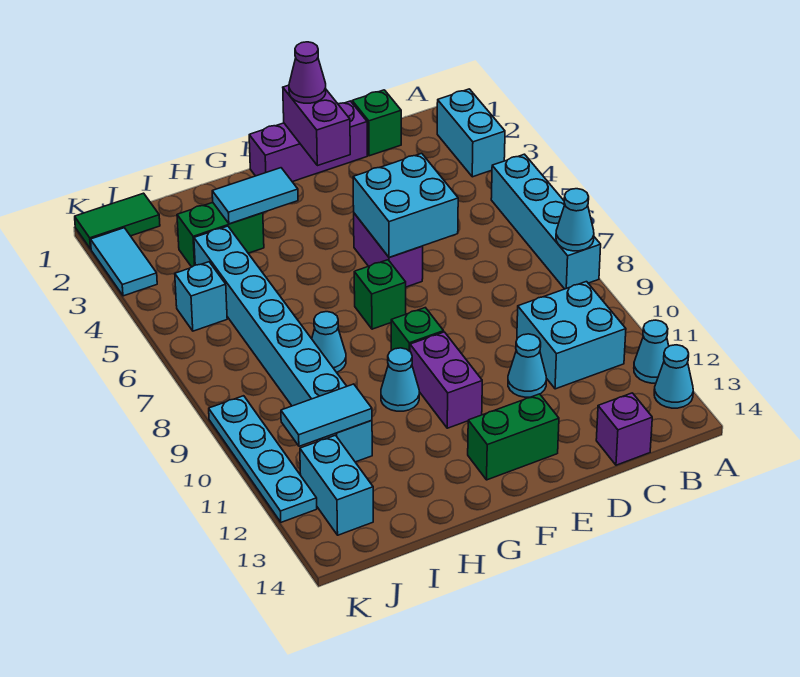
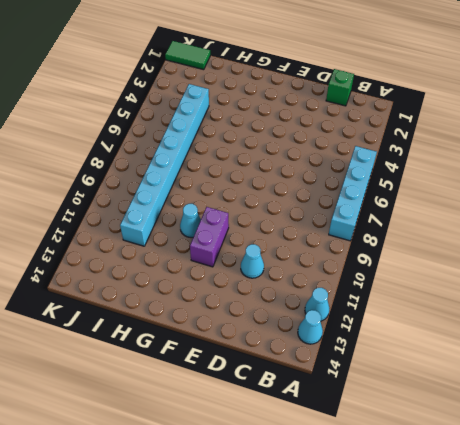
none -> cyan 1x2 brick [437,89,505,177]
none -> cyan 2x2 brick [517,282,626,389]
none -> purple 1x1 brick [596,393,652,465]

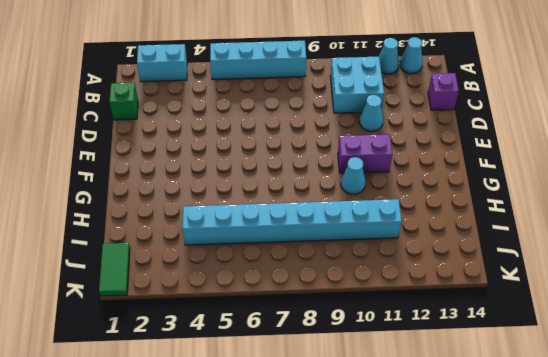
none -> purple 1x3 brick [249,101,367,182]
none -> purple 1x2 brick [354,213,423,287]
none -> green 1x2 brick [468,394,559,480]

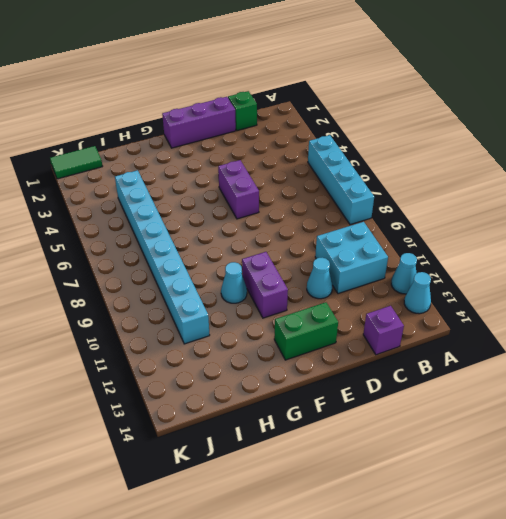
none -> cyan 1x2 brick [437,89,505,177]
none -> green 1x1 brick [354,260,406,329]
none -> green 1x1 brick [391,308,444,351]

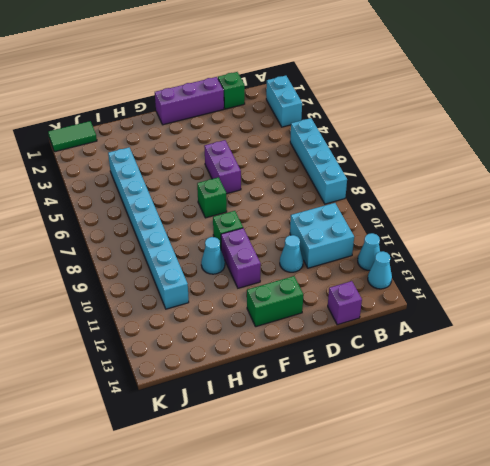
none -> green 1x2 brick [177,203,264,267]
none -> cyan 1x1 cone [312,312,346,372]
none -> cyan 1x1 brick [175,262,227,331]

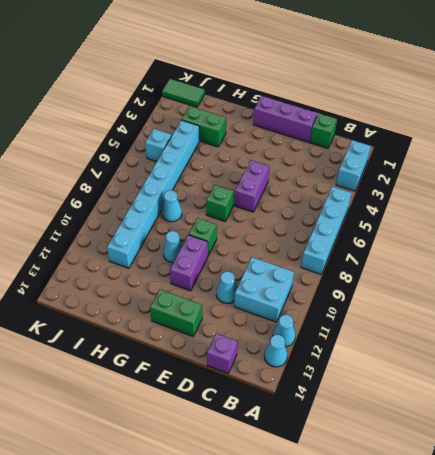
none -> cyan 1x2 brick [300,435,373,535]
none -> cyan 1x2 tile [91,228,157,296]
none -> cyan 1x4 plate [209,396,317,522]

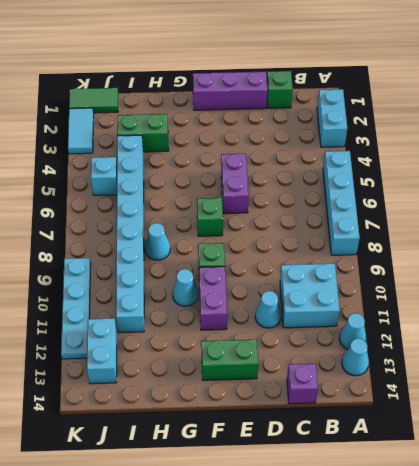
none -> cyan 1x1 cone [556,189,594,251]
none -> cyan 2x2 brick [353,153,458,257]
none -> purple 1x2 brick [283,85,350,166]

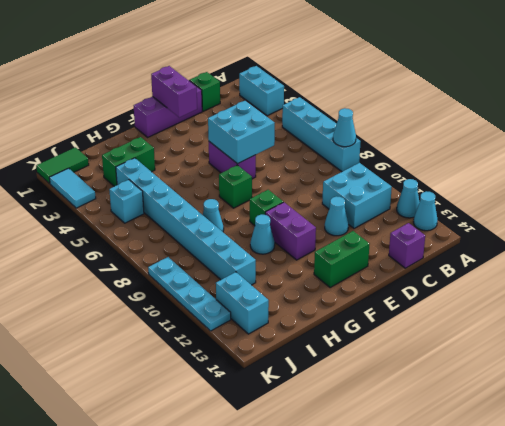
none -> cyan 1x2 tile [212,168,298,224]
none -> cyan 1x2 tile [281,384,372,446]
none -> purple 1x1 cone [289,42,326,103]

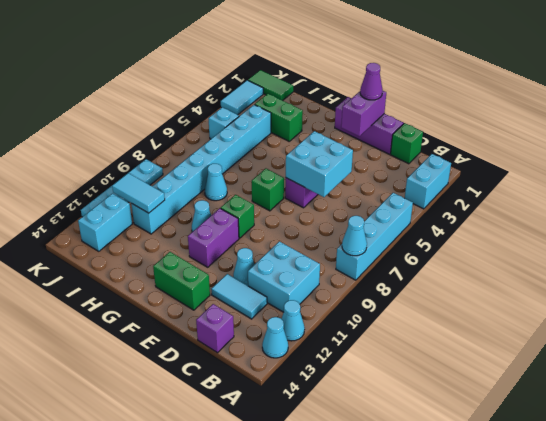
cyan 1x2 tile [211,274,267,319] -> cyan 1x2 tile moved to [212,168,298,224]

